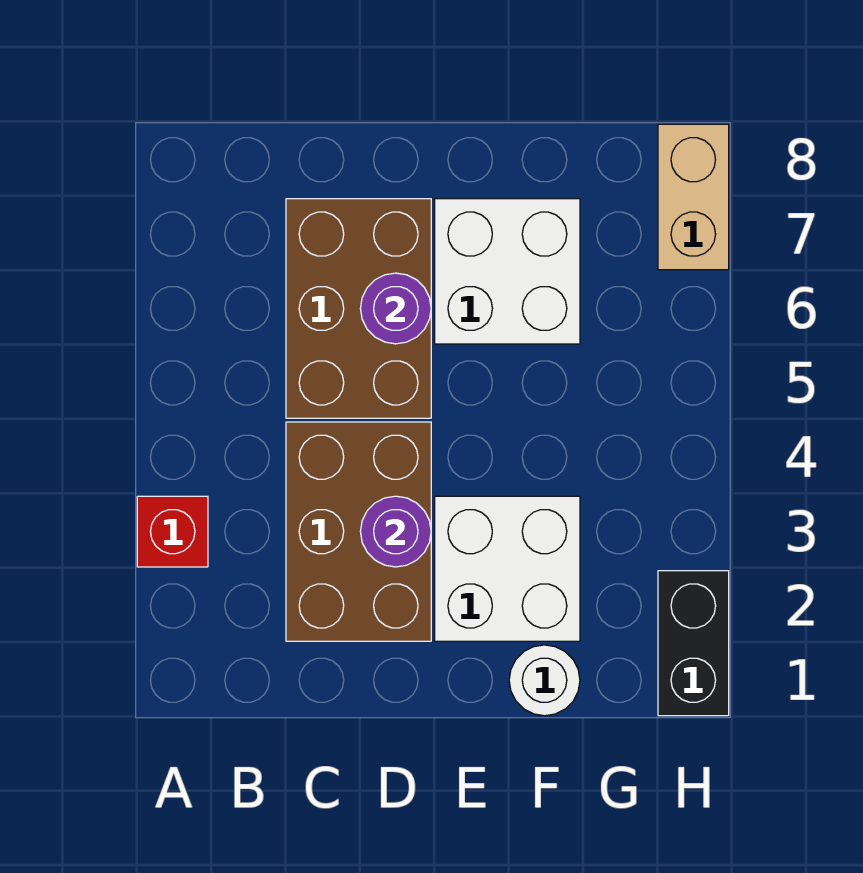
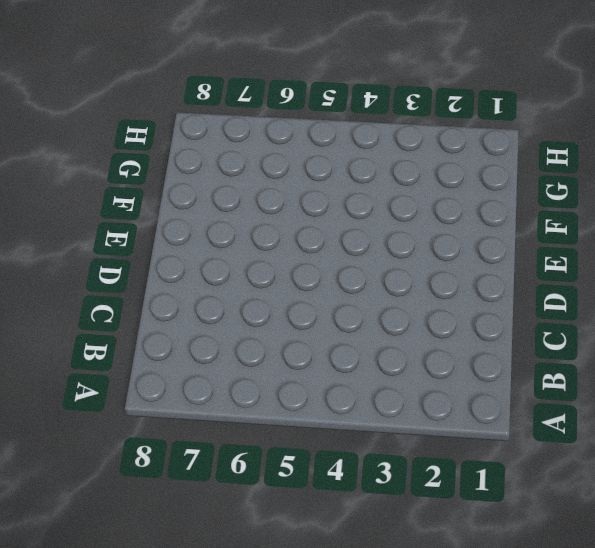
none -> red 1x1 brick [137,496,208,567]
none -> brown 2x3 brick [286,422,431,641]

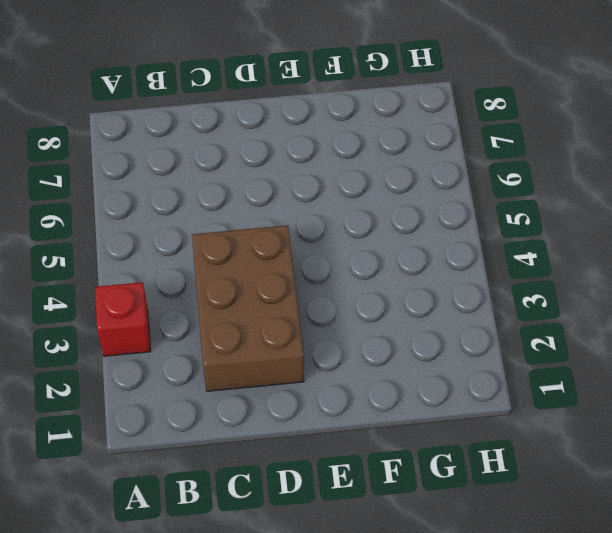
none -> brown 2x3 brick [286,199,431,418]
none -> white 2x2 brick [435,496,580,641]

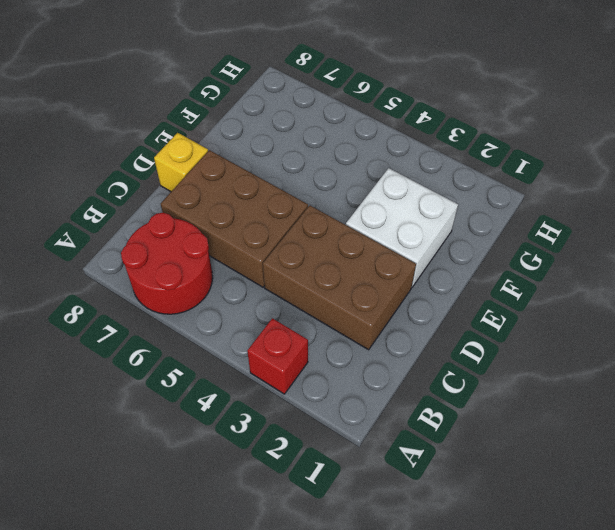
red 2x2 round brick [121,213,213,314] -> none
yellow 1x1 brick [154,133,208,192] -> none
none -> white 2x2 brick [435,199,580,344]
none -> white 1x1 round brick [509,645,580,716]

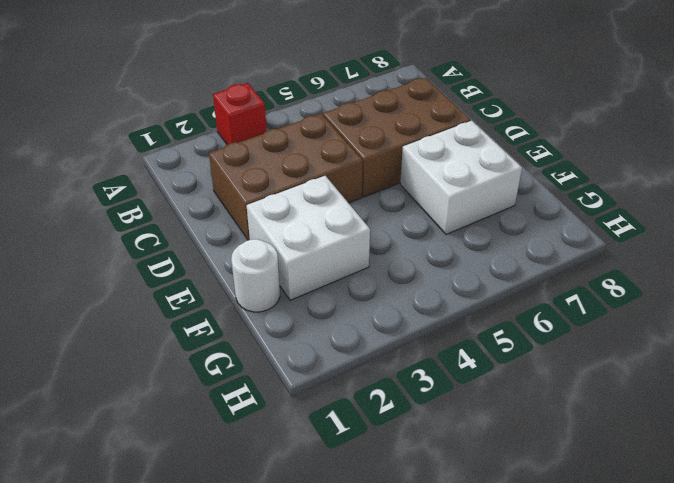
none -> black 1x2 brick [658,571,729,716]
none -> tan 1x2 brick [658,124,729,270]

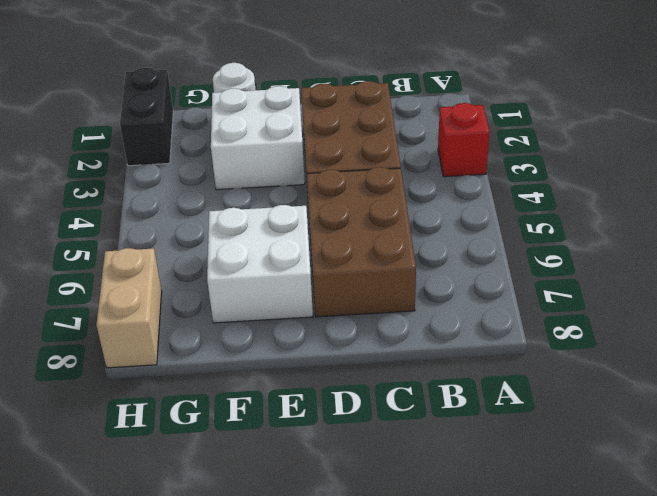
none -> purple 1x1 round brick [360,496,431,567]
none -> purple 1x1 round brick [360,273,431,344]

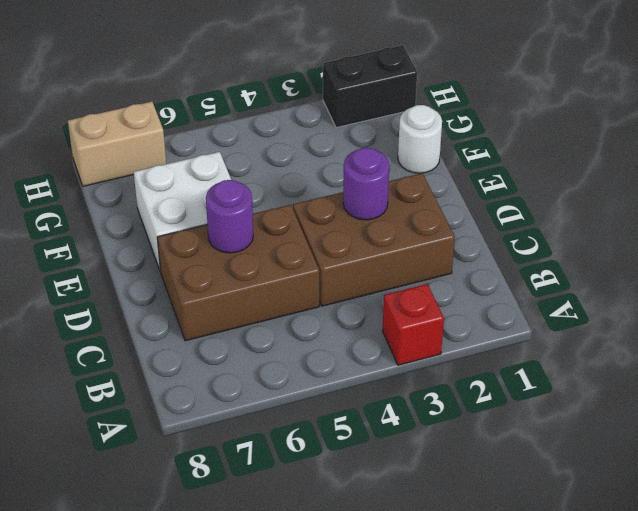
none -> white 2x2 brick [435,496,580,641]

